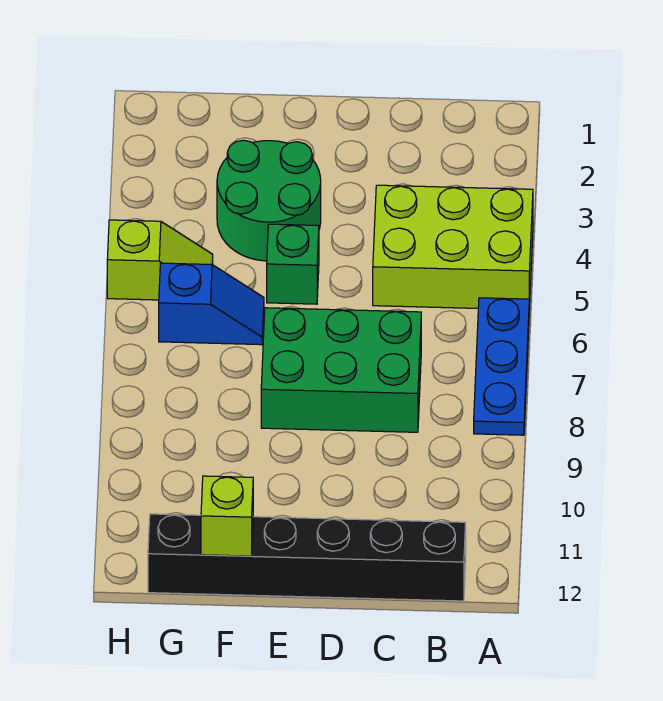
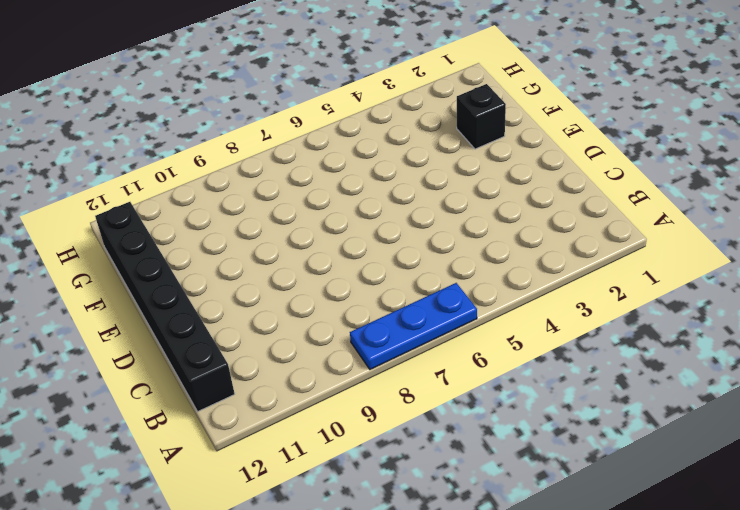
black 1x1 brick [457,84,506,149] -> none
none -> lime 2x3 brick [373,185,533,309]
none -> green 2x3 brick [261,308,421,432]

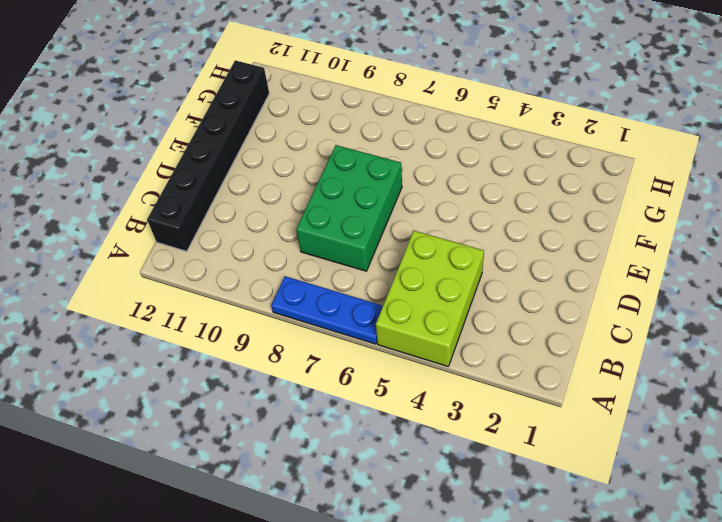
none -> green 2x2 round brick [217,140,321,261]
none -> green 1x1 brick [267,224,319,304]

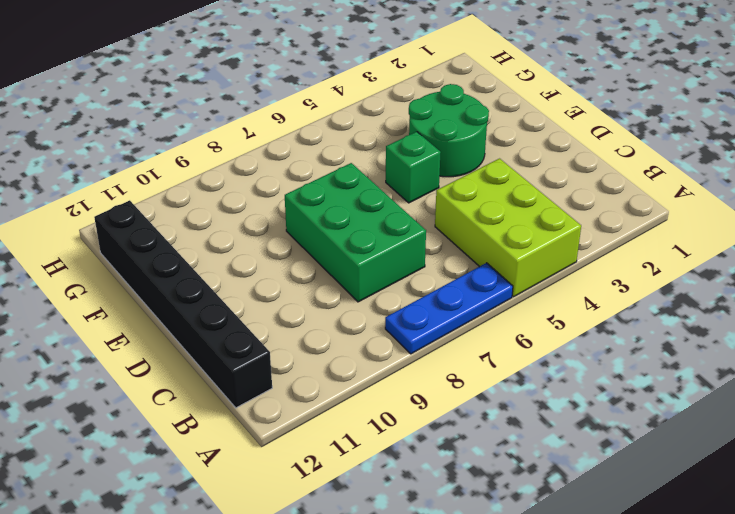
none -> blue 1x2 slope [159,263,264,345]
none -> lime 1x2 slope [107,220,213,300]

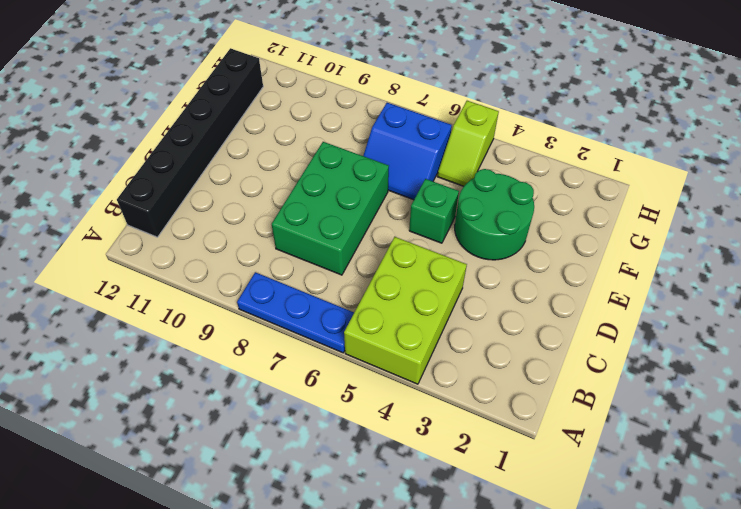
blue 2x2 slope [363,103,452,200] -> blue 1x2 slope [159,263,264,345]
none -> lime 1x1 brick [201,476,253,556]

